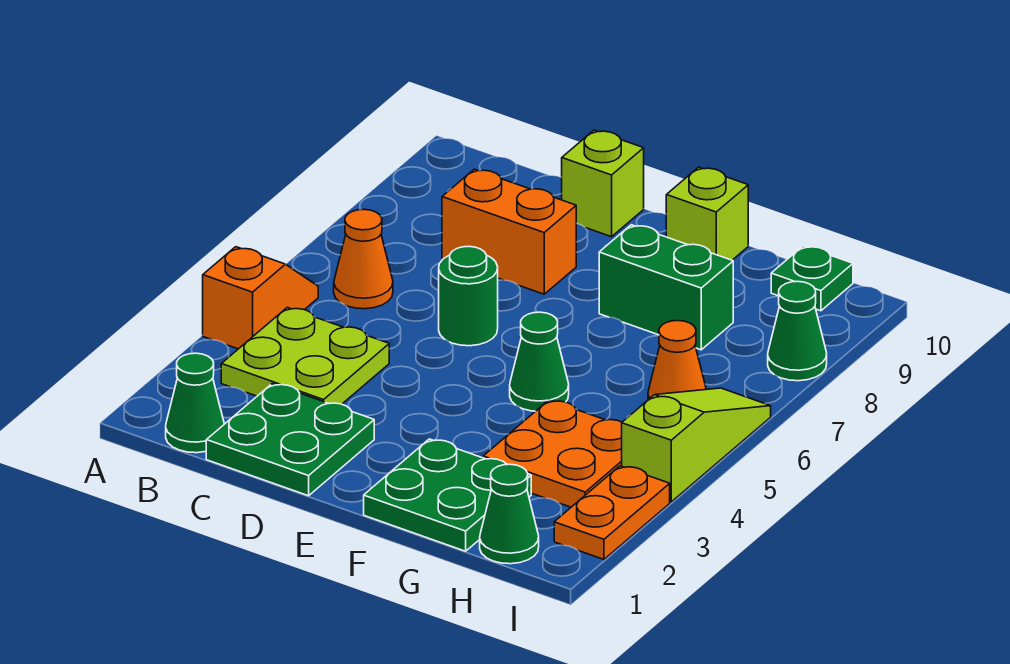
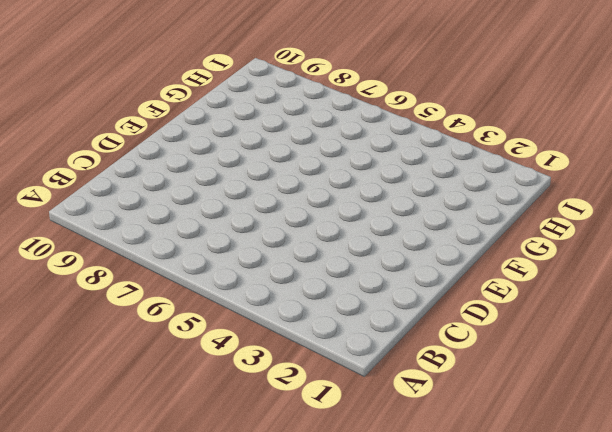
none -> orange 1x2 slope [203,247,318,349]
none -> green 1x1 cone [166,353,224,453]
none -> lime 2x2 plate [221,307,389,404]

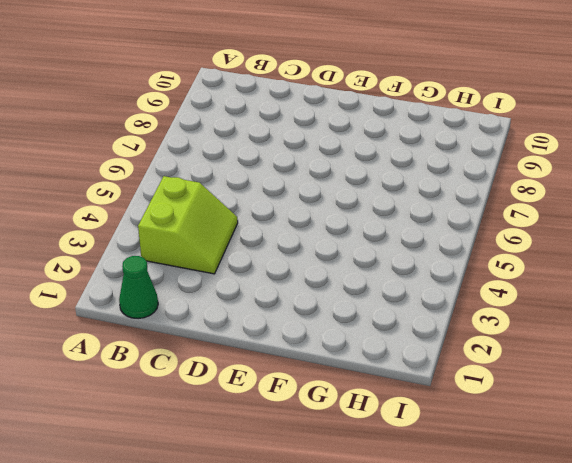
lime 2x2 slope [138,176,238,274] -> lime 2x2 plate [221,307,389,404]
none -> orange 1x2 slope [203,247,318,349]
none -> orange 1x1 cone [334,209,393,309]
none -> green 2x2 plate [206,384,374,496]

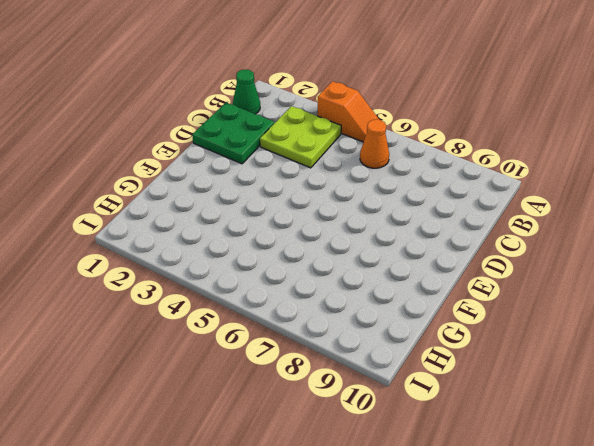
none -> orange 1x2 brick [442,169,576,294]
none -> green 1x1 round brick [439,246,498,346]
none -> lime 1x1 brick [562,130,644,237]

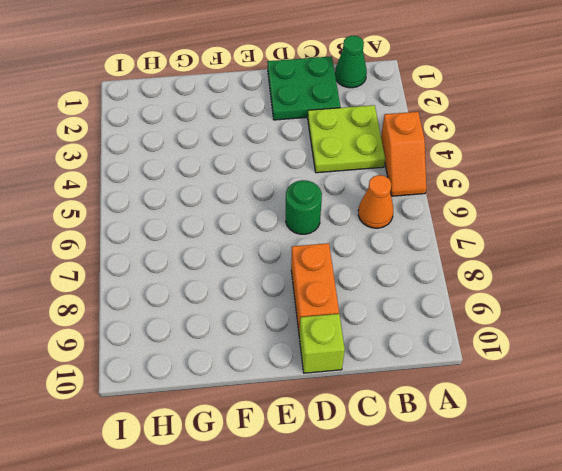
orange 1x2 brick [291,243,339,336] -> orange 1x2 brick turned to [442,169,576,294]
none -> green 2x2 plate [364,439,531,551]
none -> green 1x1 cone [510,312,569,411]
none -> green 1x2 brick [599,225,733,350]

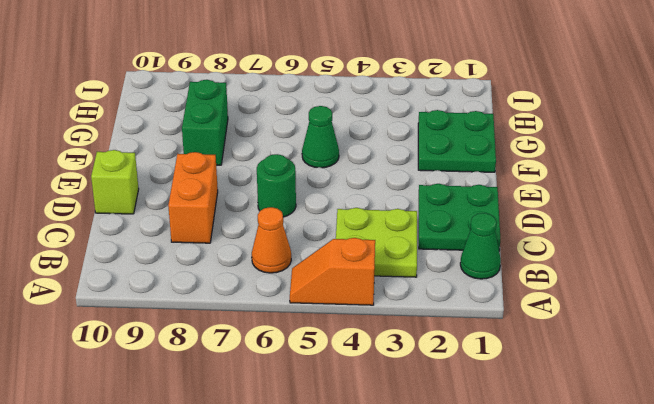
none -> lime 1x1 brick [666,167,748,260]
none -> orange 2x2 plate [483,400,622,507]
none -> green 1x1 cone [480,464,539,564]

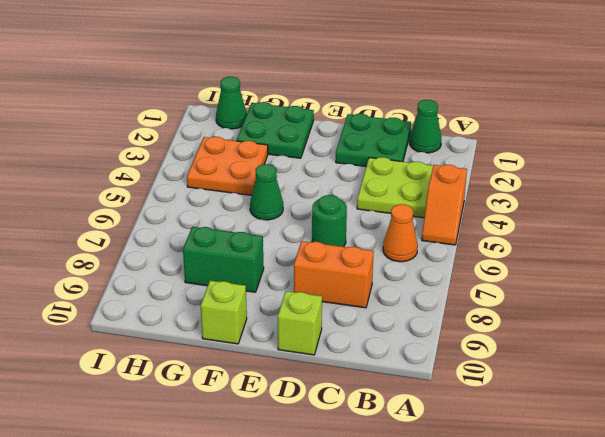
none -> orange 1x1 cone [648,321,706,400]
none -> green 1x1 plate [771,246,853,311]
none -> orange 1x2 plate [554,466,670,559]

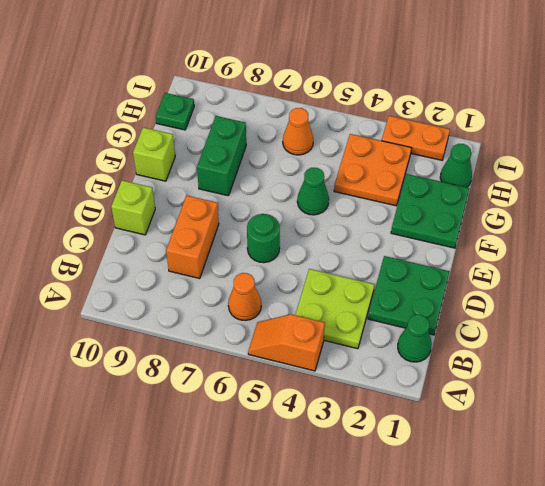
none -> lime 1x3 slope [622,388,771,502]
none -> green 1x1 cone [768,281,827,381]

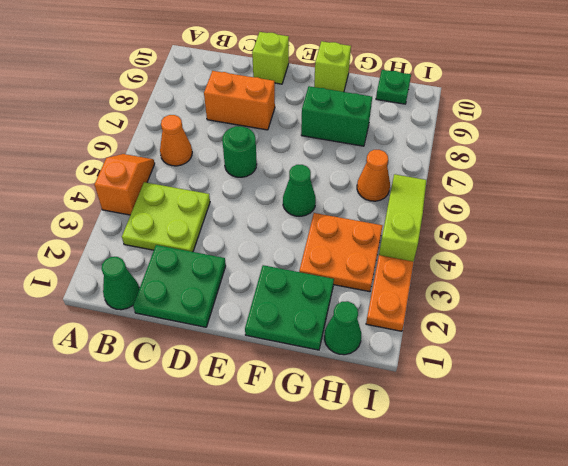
none -> green 1x1 cone [768,281,827,381]

